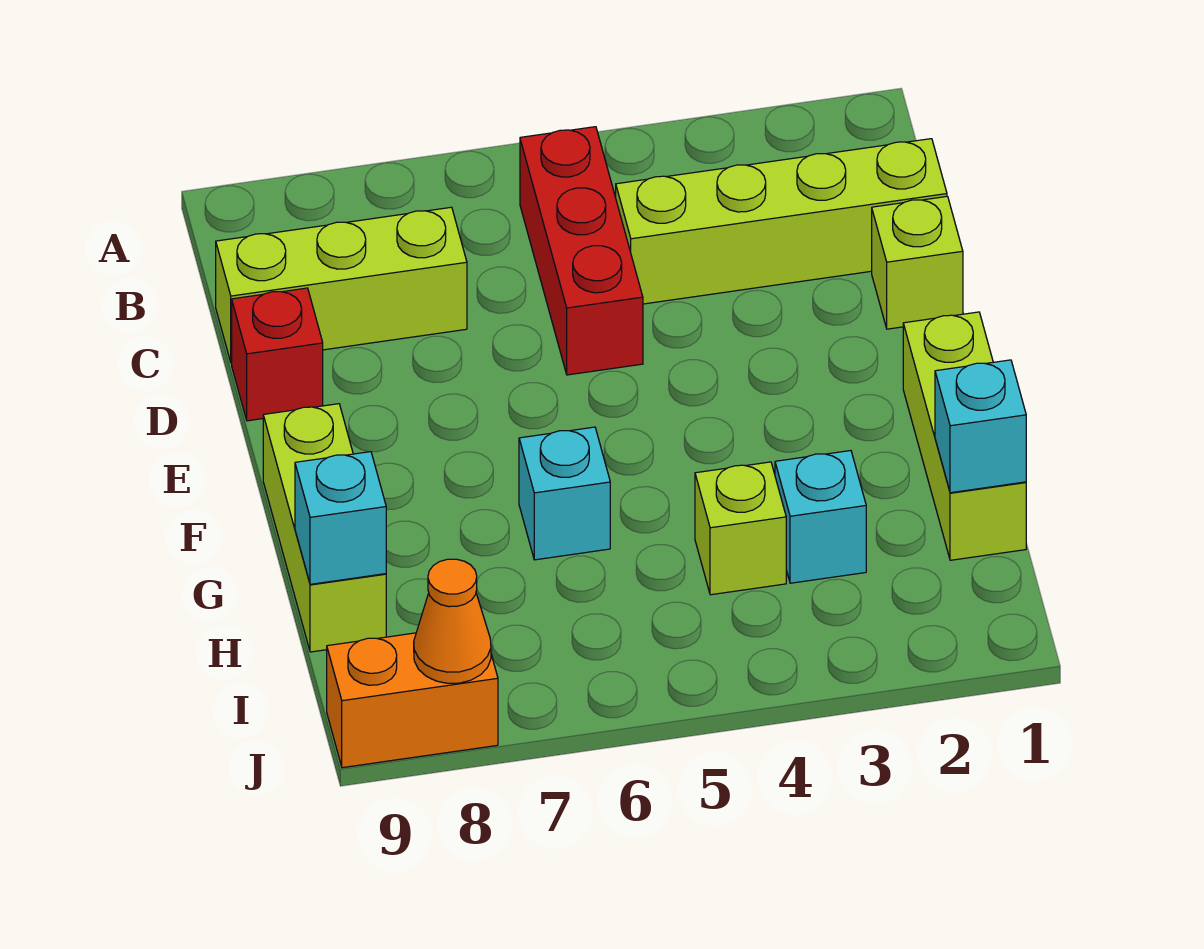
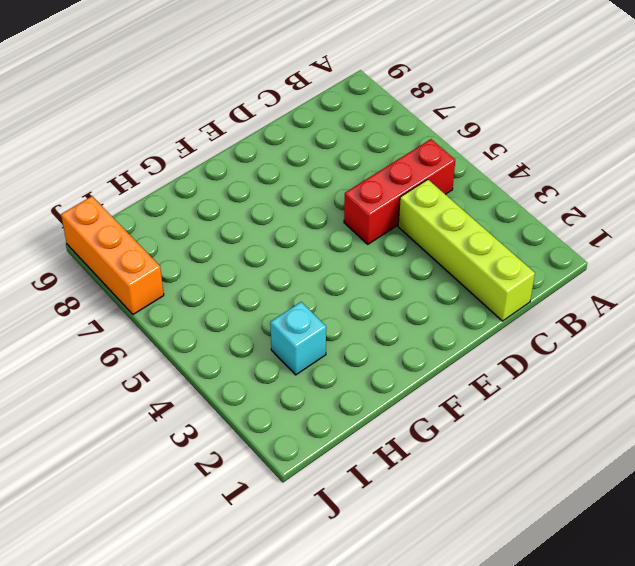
orange 1x3 brick [61,196,164,314] -> orange 1x2 brick [327,633,498,768]
none -> lime 1x3 brick [216,207,467,363]
none -> lime 1x1 brick [872,196,963,329]
none -> red 1x1 brick [232,288,323,421]

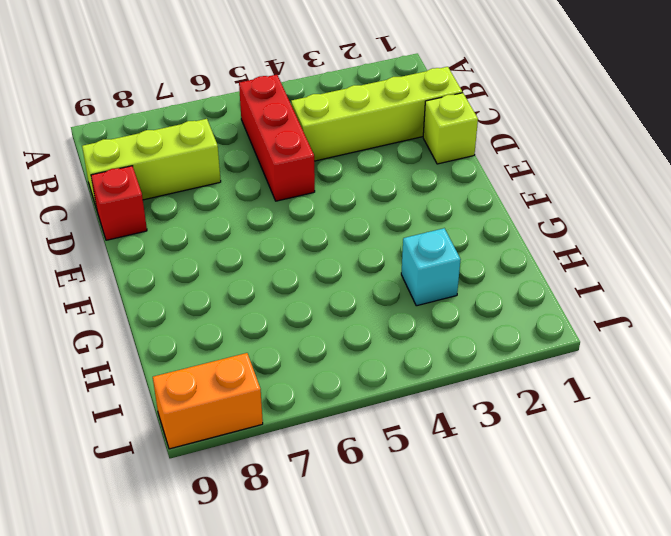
none -> lime 1x3 brick [903,312,1026,560]
none -> lime 1x3 brick [263,404,386,652]
none -> cyan 1x1 brick [519,427,610,560]

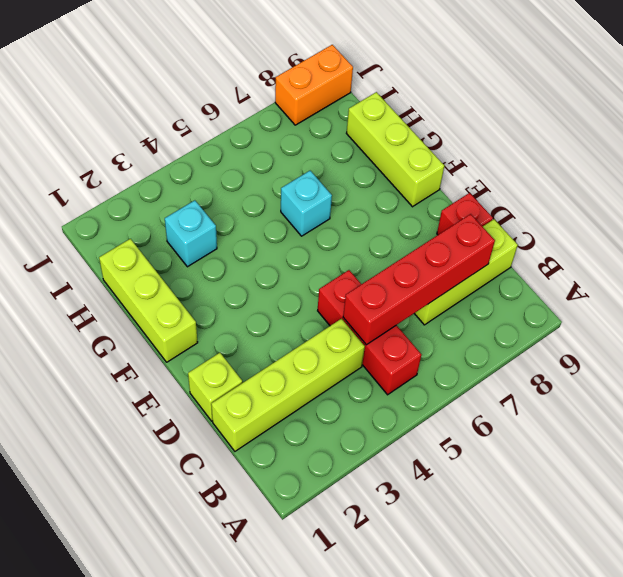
red 1x4 brick [343,214,495,345] -> none
none -> lime 1x1 brick [695,462,786,595]
none -> cyan 1x1 brick [935,360,1026,493]
none -> cyan 1x1 brick [295,452,386,584]

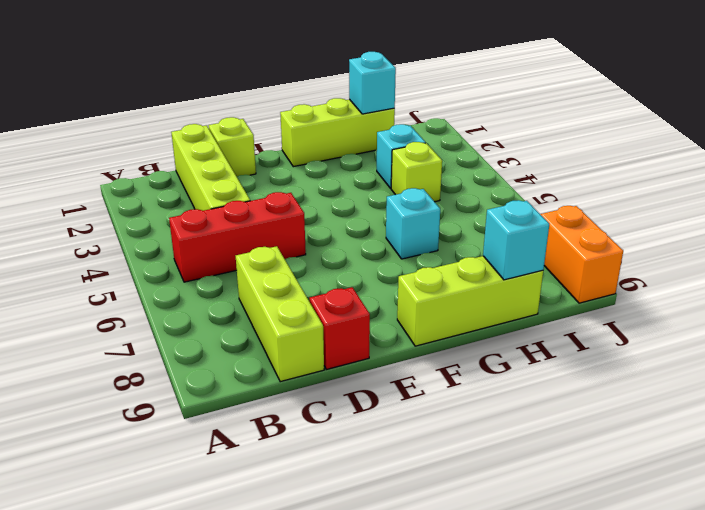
none -> orange 1x1 cone [414,559,491,683]

